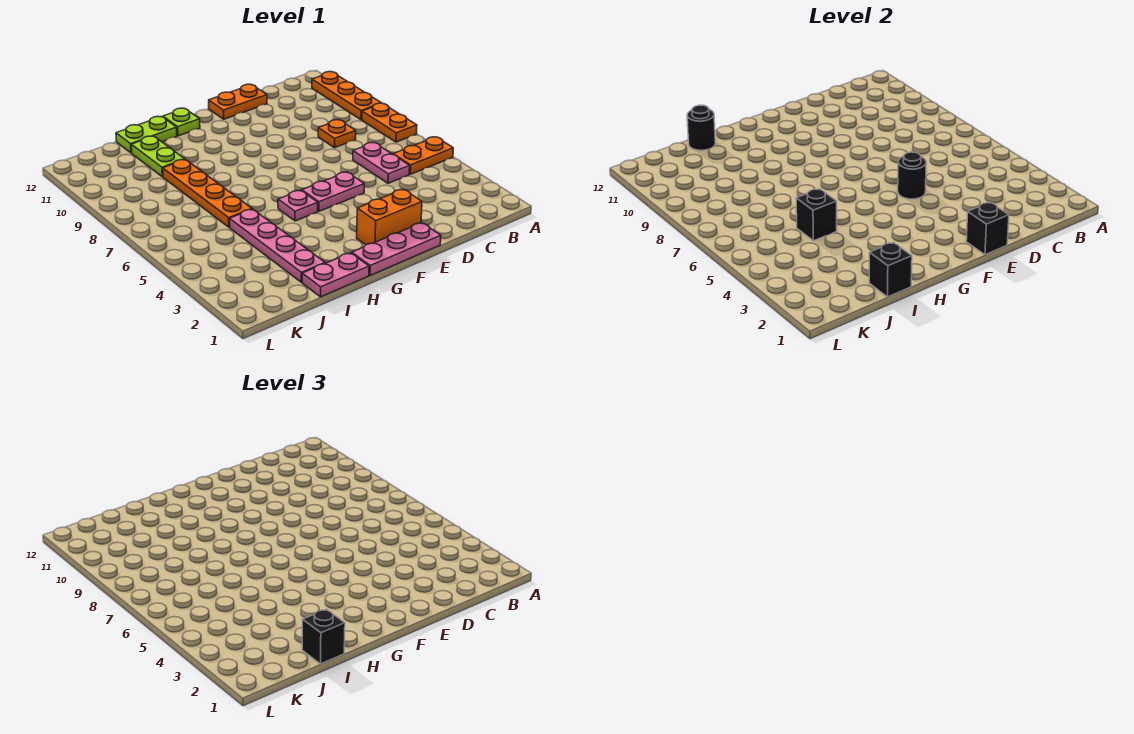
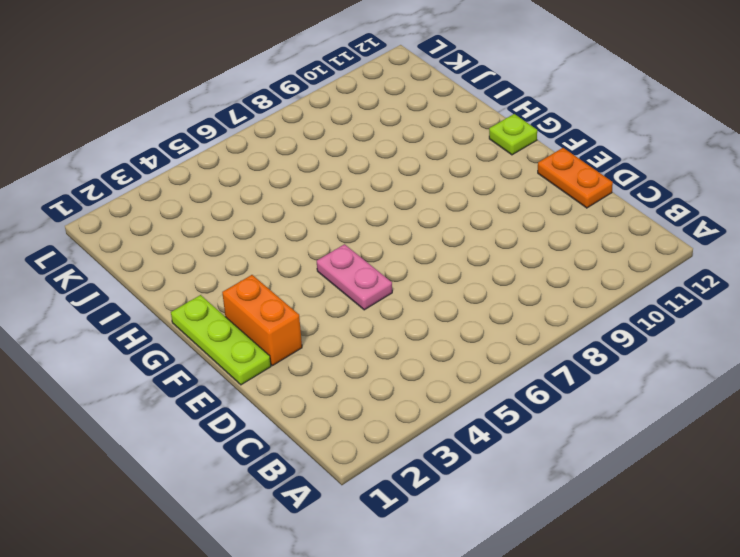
lime 1x3 plate [171,295,271,385] -> pink 1x3 plate [352,223,441,275]
none -> orange 1x2 plate [393,137,453,174]
none -> orange 1x2 plate [362,103,417,142]
none -> orange 1x3 plate [312,72,381,120]

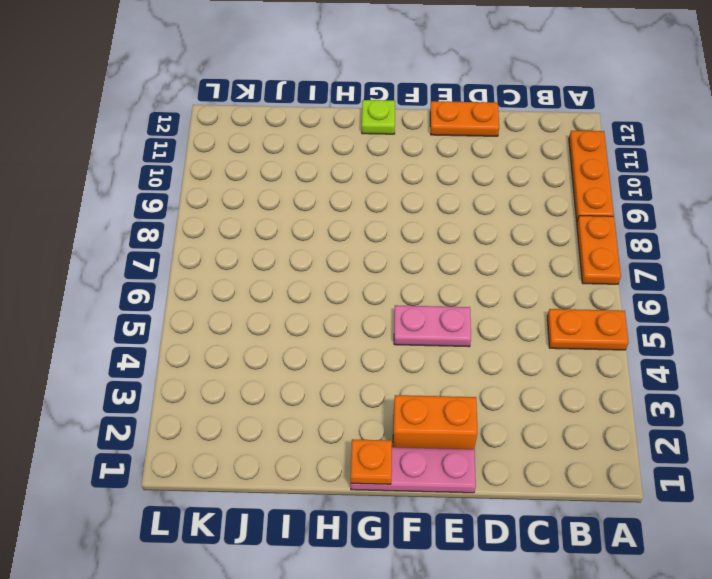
orange 1x1 plate [351,439,392,484] -> orange 1x1 plate moved to [318,120,356,148]
none -> pink 1x2 plate [353,143,410,183]
none -> pink 1x1 plate [278,190,318,221]
none -> pink 1x2 plate [302,253,369,297]

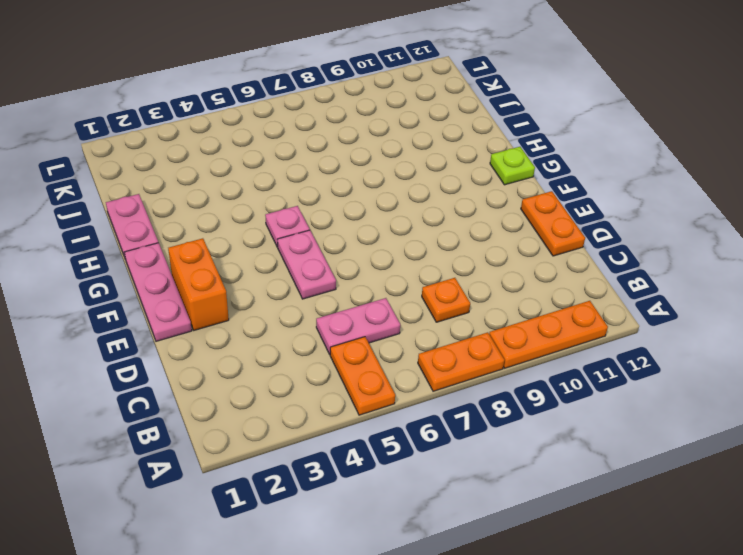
none -> lime 1x2 plate [116,116,177,153]
none -> pink 1x4 plate [230,209,325,282]
none -> orange 1x4 plate [163,160,252,227]

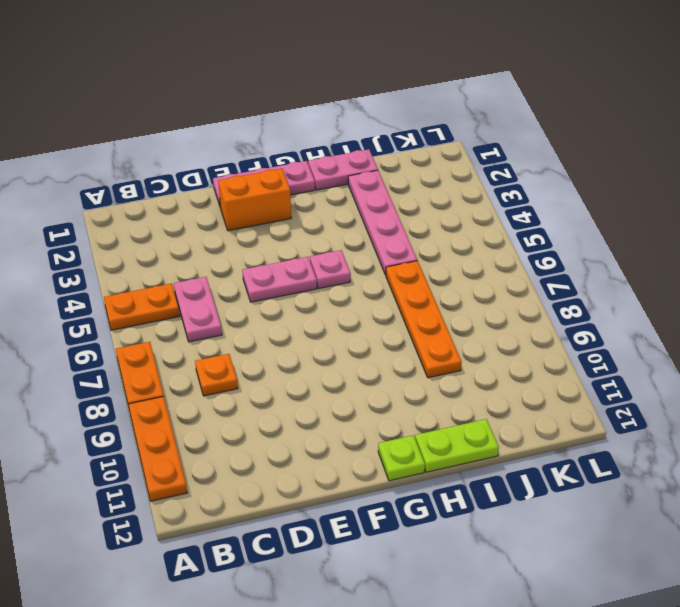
none -> orange 1x2 plate [209,84,267,119]
none -> lime 1x2 plate [131,136,185,177]
none -> black 1x1 brick [966,202,1009,255]

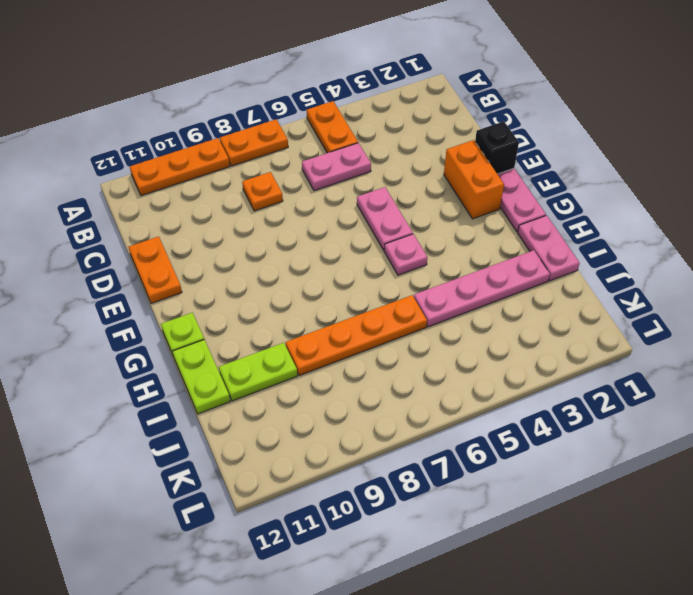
none -> black 1x1 round brick [898,152,926,199]
none -> black 1x1 brick [869,242,912,297]
none -> black 1x1 brick [796,189,837,241]

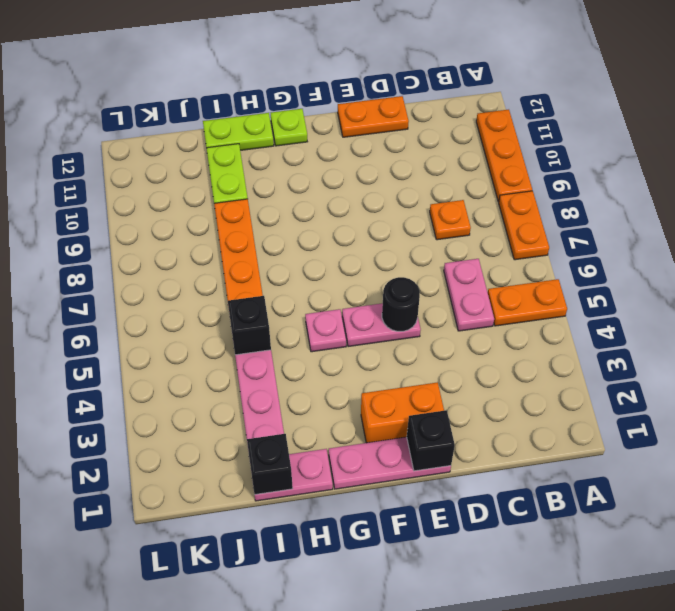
none -> black 1x1 round brick [687,105,715,150]
none -> black 1x1 brick [302,609,345,664]

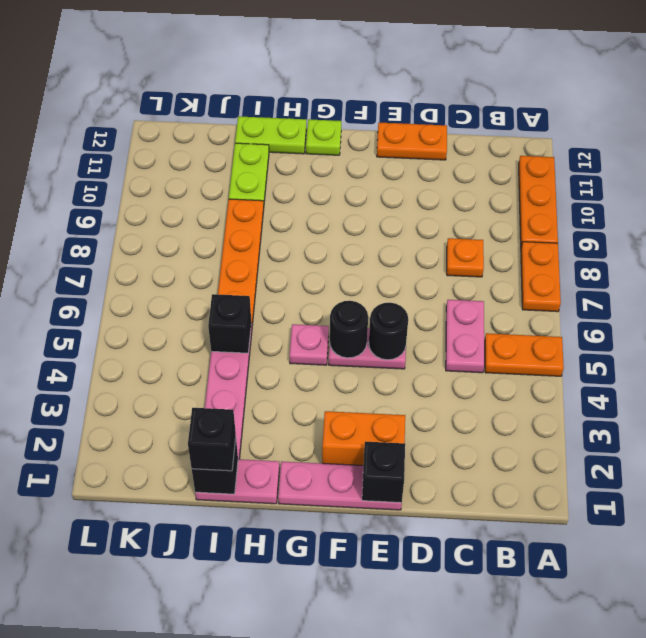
black 1x1 round brick [330,301,368,358] -> black 1x1 round brick moved to [687,105,715,150]

